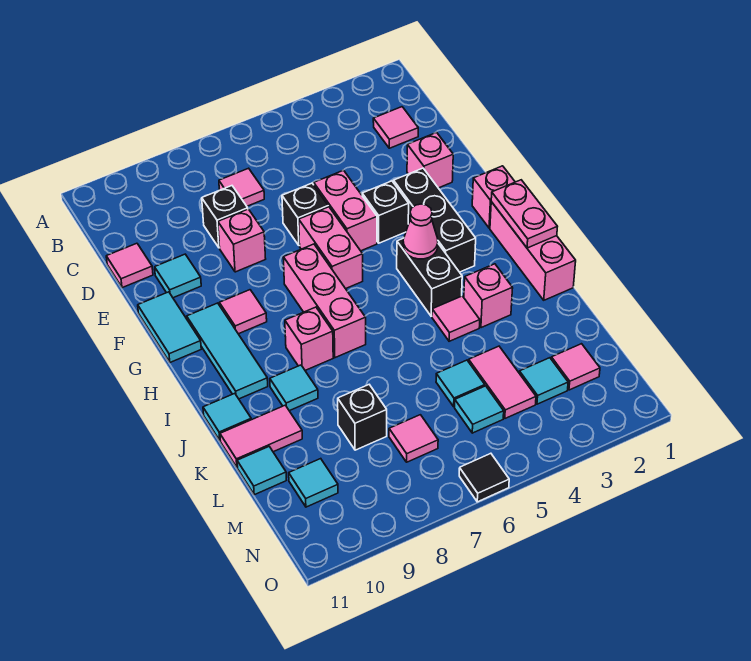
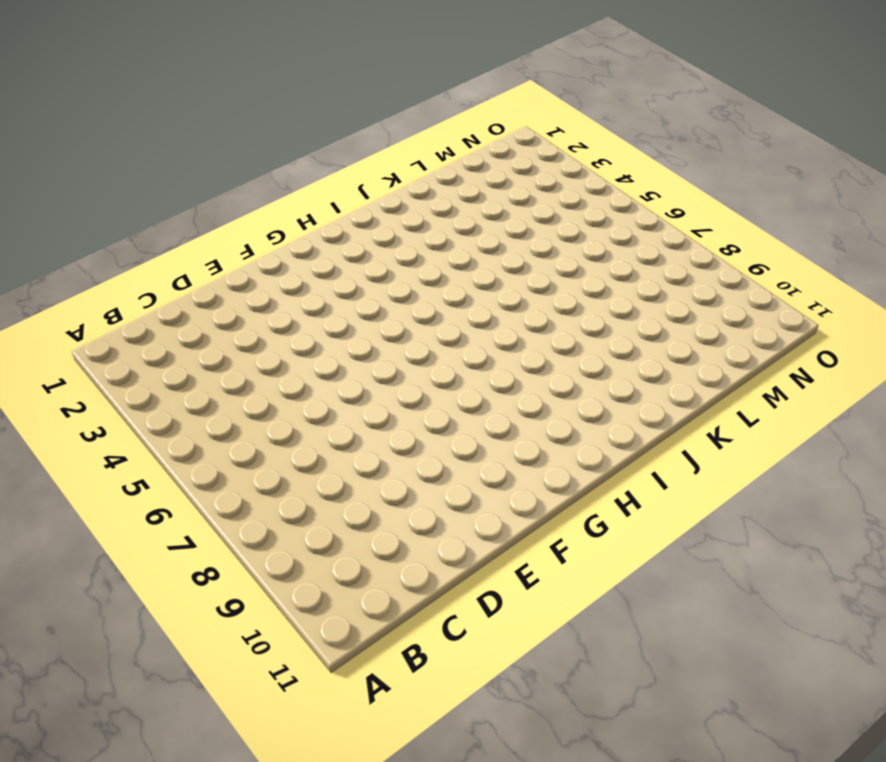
none -> pink 1x1 tile [373,107,418,148]
none -> pink 1x1 tile [219,168,264,206]
none -> black 1x1 brick [202,186,248,248]
none -> pink 1x1 tile [106,243,153,288]

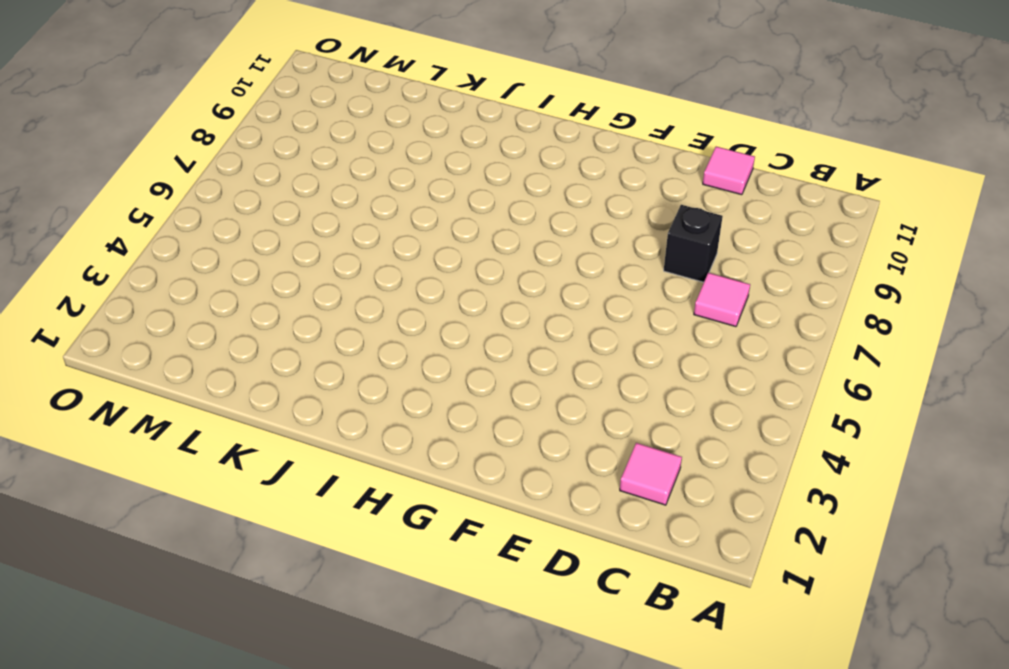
none -> pink 1x1 brick [407,133,453,188]
none -> pink 1x2 brick [314,170,377,251]
none -> black 1x1 brick [282,183,328,246]
none -> pink 1x1 brick [218,209,266,272]

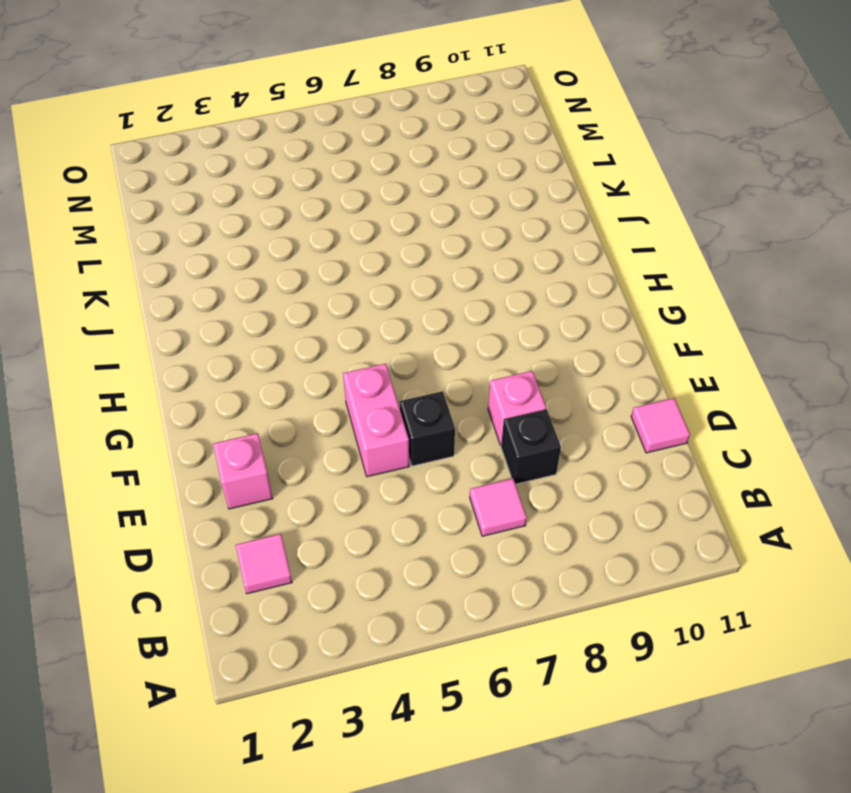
none -> cyan 1x1 tile [155,254,201,298]
none -> black 1x3 brick [394,168,476,272]
none -> black 1x1 brick [362,181,409,243]
none -> pink 1x2 brick [299,207,363,289]

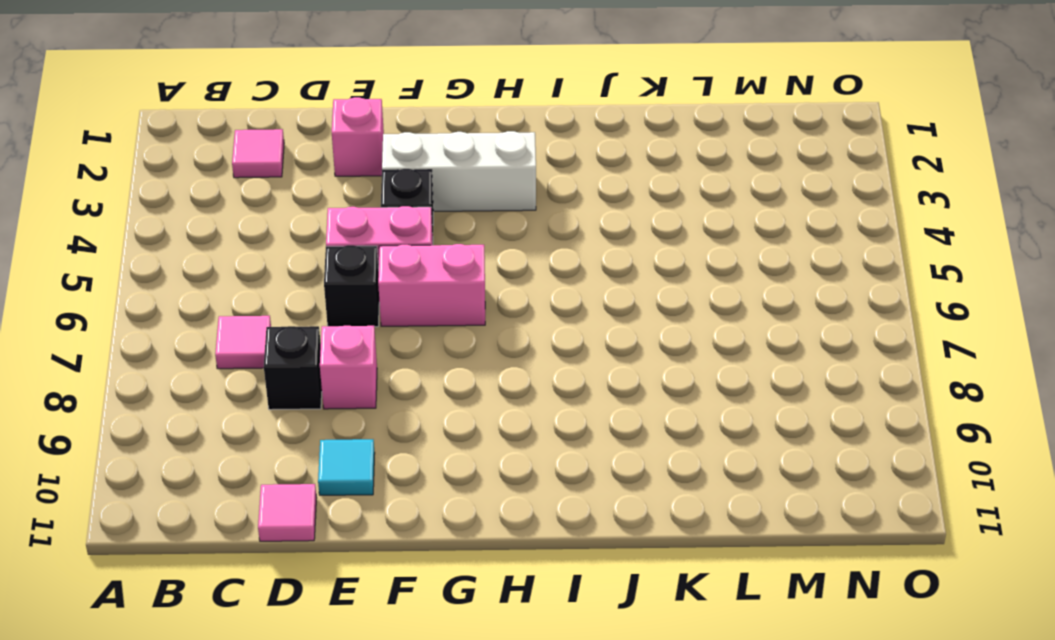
white 1x3 brick [382,131,536,211] -> black 1x3 brick [394,168,476,272]
none -> cyan 1x2 tile [138,292,201,362]
none -> pink 1x1 brick [472,166,515,228]
none -> pink 1x3 brick [283,244,366,358]
none -> pink 1x1 tile [219,290,267,334]

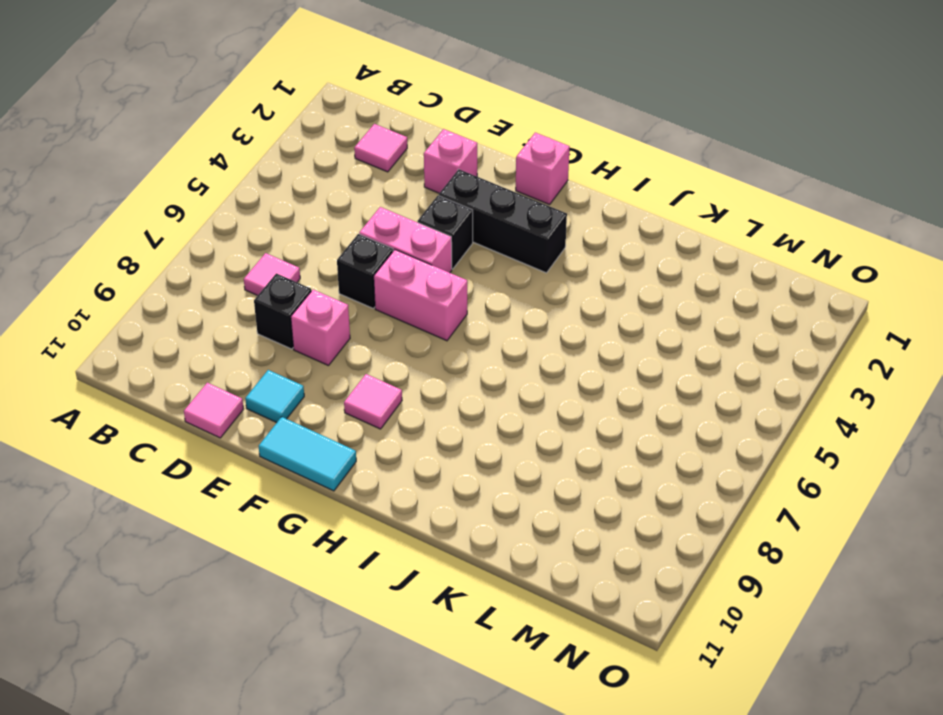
none -> pink 1x3 brick [283,244,366,358]
none -> cyan 1x3 tile [187,303,268,399]
none -> pink 1x3 brick [490,202,576,300]
none -> black 1x2 brick [397,238,462,316]

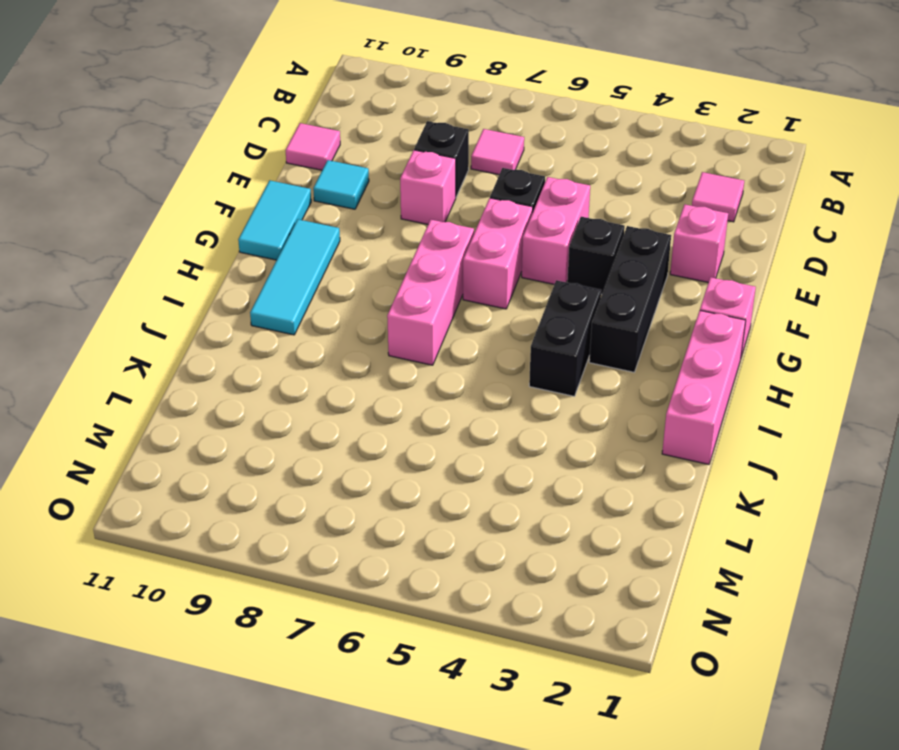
none -> pink 1x1 tile [219,290,267,334]
none -> pink 1x1 brick [285,307,333,370]
none -> pink 1x1 brick [464,264,513,328]
none -> pink 1x1 tile [432,296,480,341]

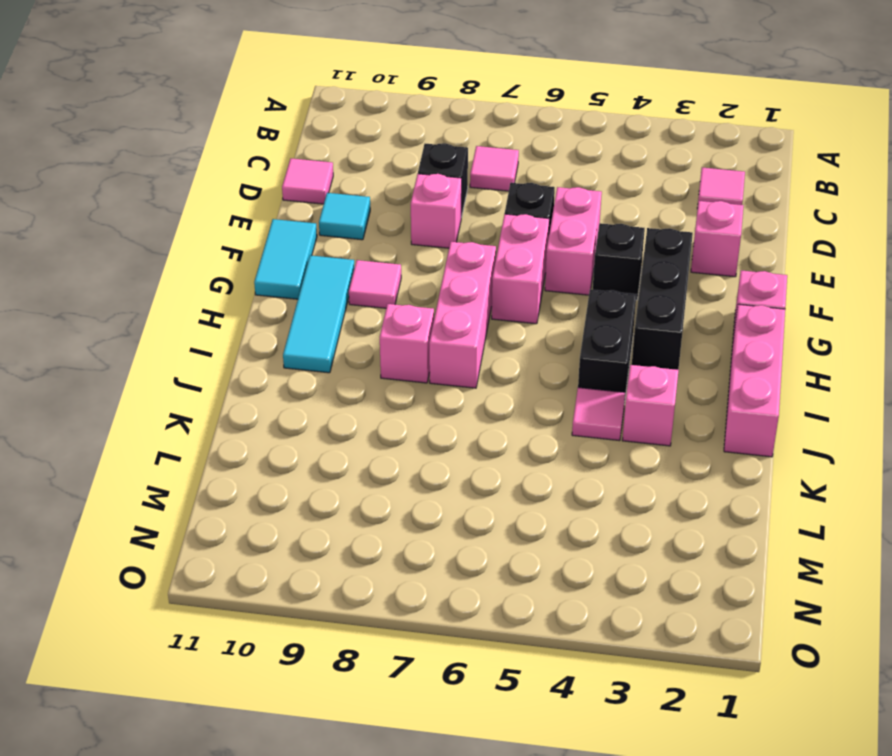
none -> cyan 1x1 tile [270,365,318,411]
none -> cyan 1x1 tile [203,393,251,440]
none -> pink 1x2 tile [220,405,302,467]
none -> pink 1x2 tile [469,346,536,418]

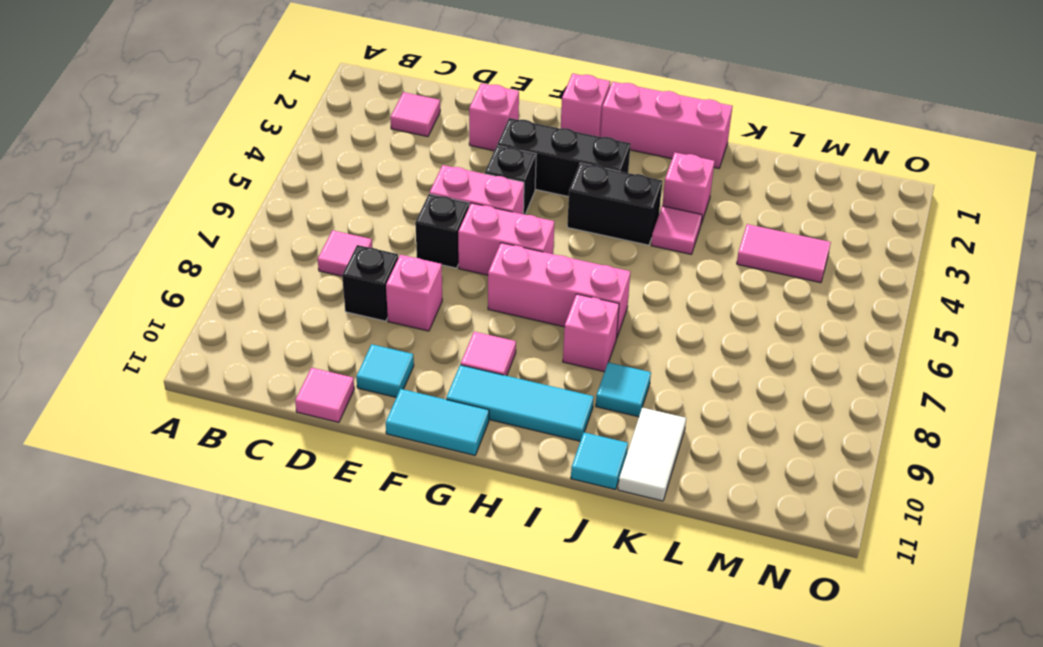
white 1x2 tile [618,408,686,501] -> pink 1x2 tile [220,405,302,467]
none -> cyan 1x1 tile [436,360,485,407]
none -> black 1x1 brick [338,385,387,450]
none -> cyan 1x1 tile [237,447,286,495]
none -> pink 1x1 tile [551,344,600,390]

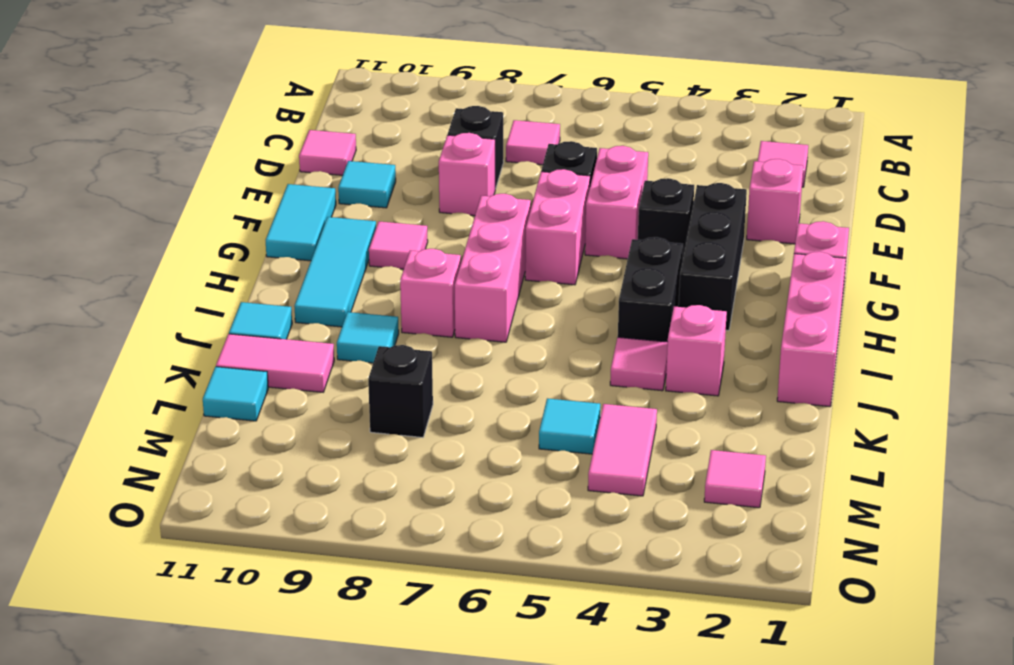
none -> cyan 1x1 tile [519,358,568,404]
none -> cyan 1x1 tile [455,386,504,433]
none -> pink 1x1 tile [389,415,438,462]
none -> cyan 1x1 tile [289,459,338,507]

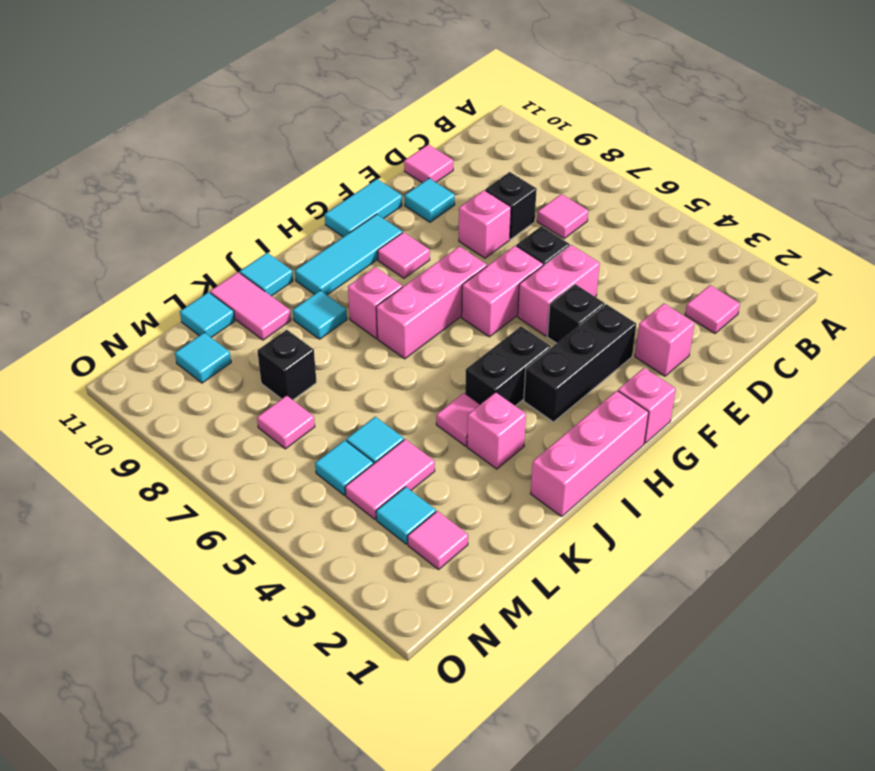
none -> black 1x1 tile [459,453,509,502]
none -> pink 1x2 plate [491,180,558,248]
none -> pink 1x1 cone [403,204,438,259]

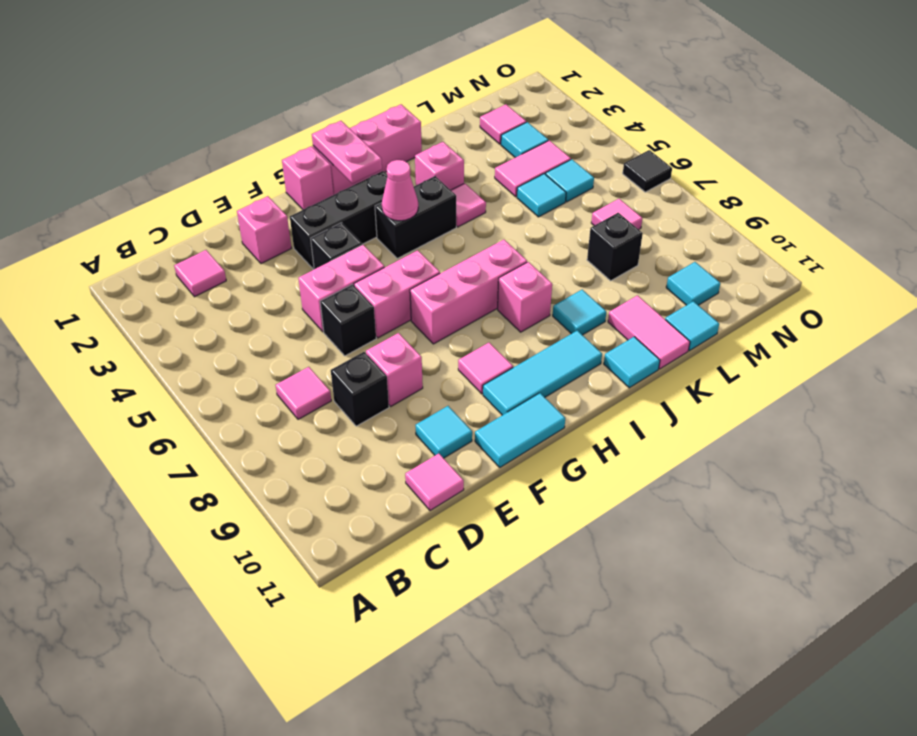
pink 1x2 plate [312,121,382,183] -> pink 1x2 plate turned to [491,180,558,248]

